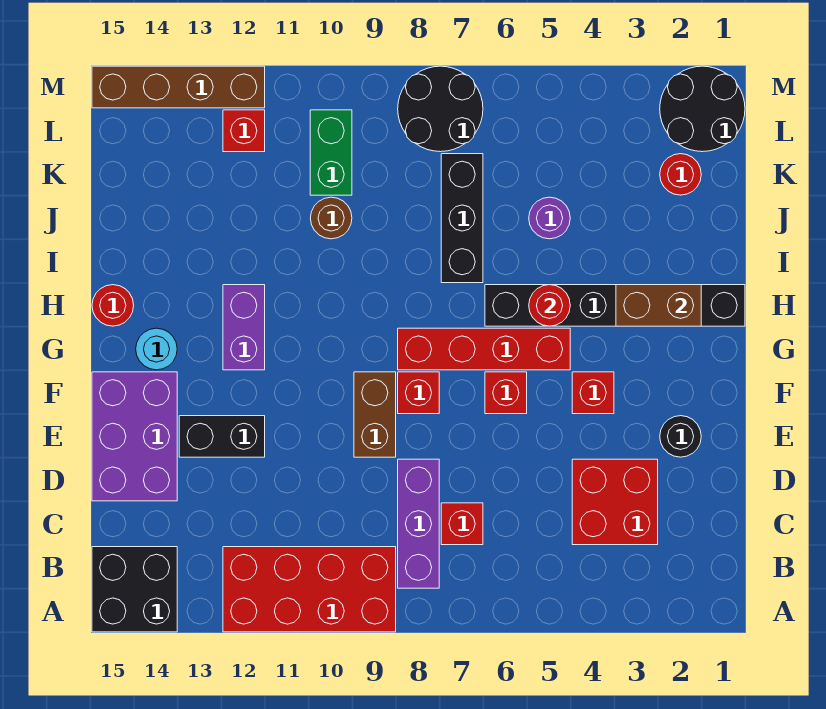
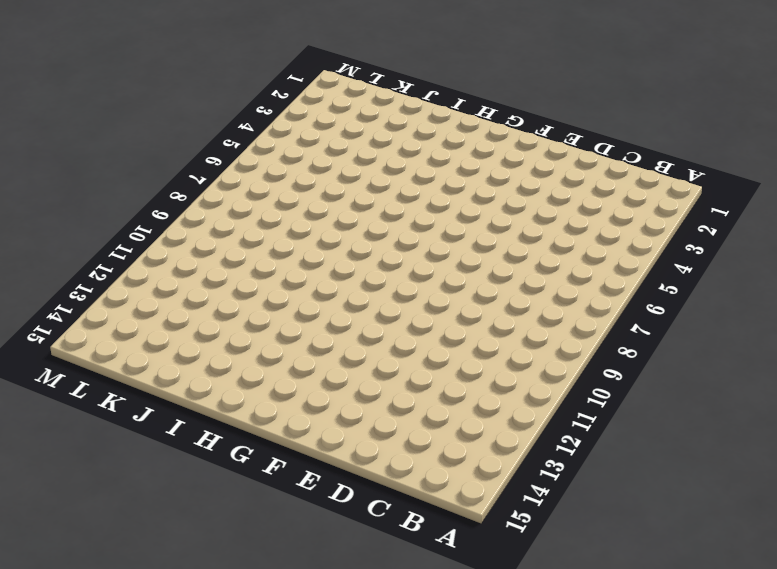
none -> red 2x4 brick [223,547,396,632]
none -> black 2x2 brick [92,547,177,632]
none -> purple 1x3 brick [398,459,439,588]

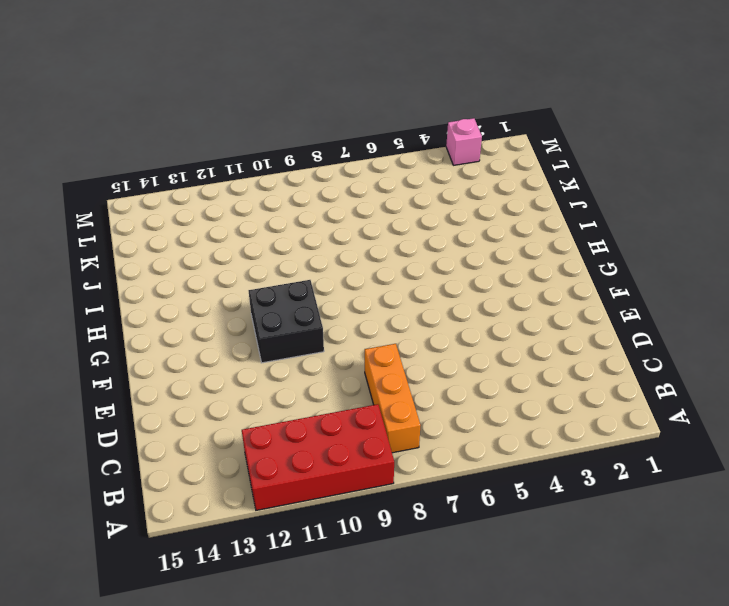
orange 1x3 brick [365,344,421,453] -> purple 1x3 brick [398,459,439,588]
black 2x2 brick [248,280,324,363] -> black 2x2 brick moved to [92,547,177,632]
pink 1x1 brick [446,118,482,165] -> none
none -> red 2x2 brick [572,459,658,545]
none -> red 1x1 brick [441,503,483,545]
none -> purple 2x3 brick [92,372,177,501]

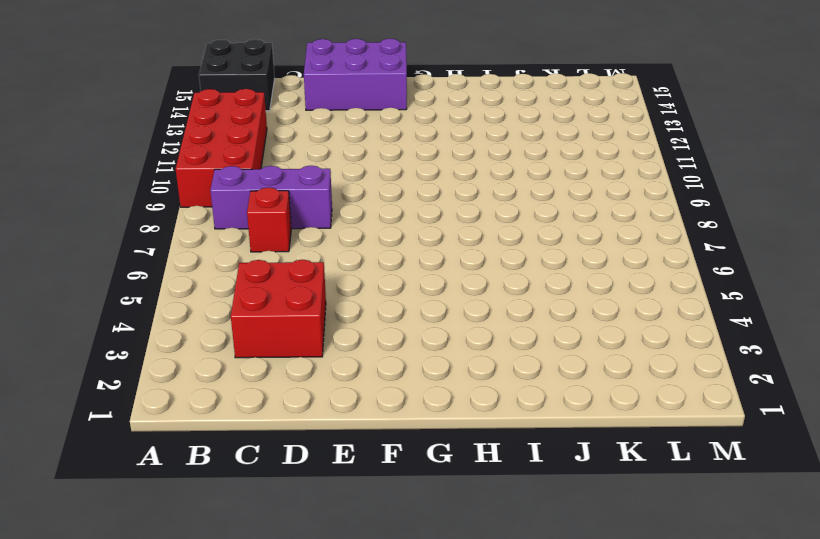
none -> black 1x1 round brick [660,416,701,457]
none -> brown 1x2 brick [354,372,396,457]
none -> black 1x2 brick [179,416,265,457]

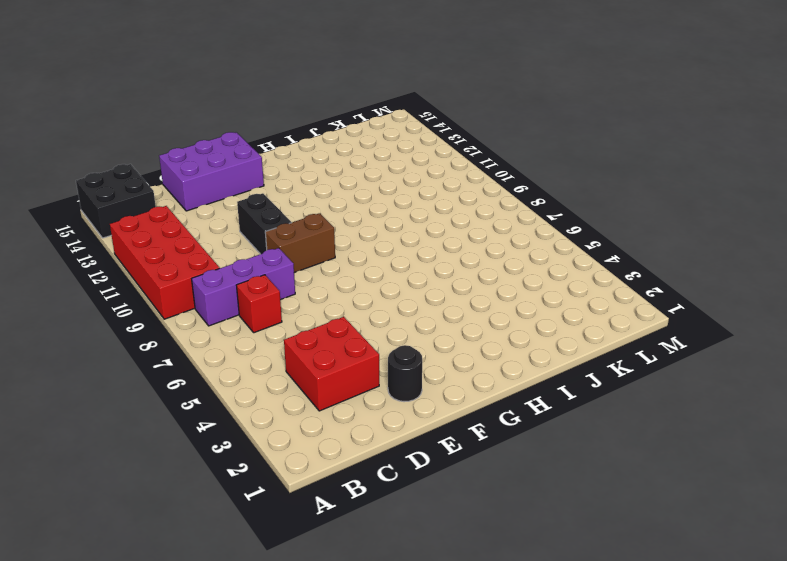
black 1x2 brick [237,193,291,254] -> black 1x2 brick moved to [179,416,265,457]
none -> red 1x1 brick [572,372,614,414]
none -> red 1x1 brick [485,372,527,414]
none -> red 1x1 brick [398,372,439,414]

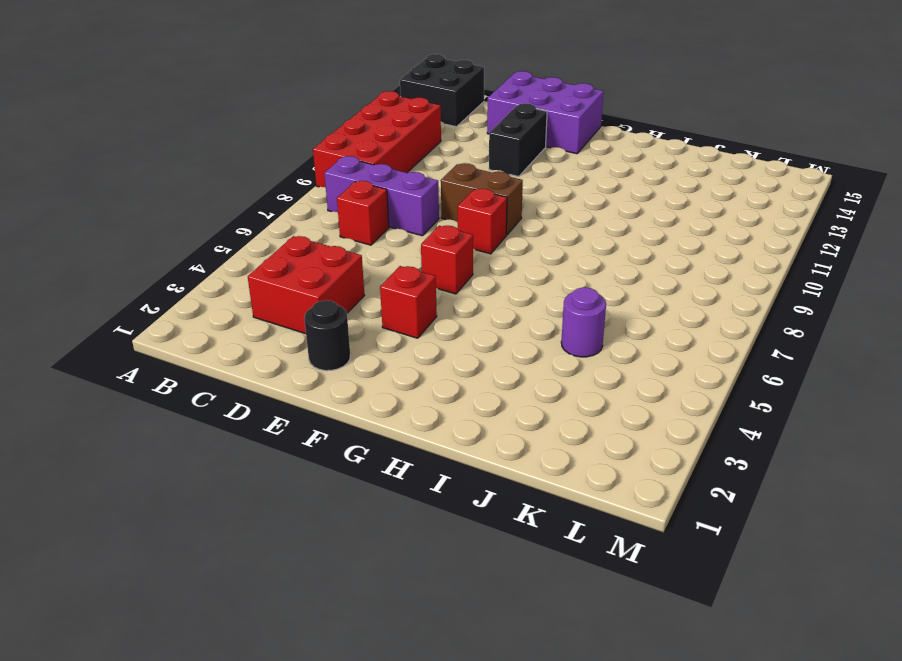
none -> red 1x4 brick [398,328,570,370]
none -> purple 1x2 brick [223,285,265,370]
none -> cyan 1x1 round brick [136,328,177,370]

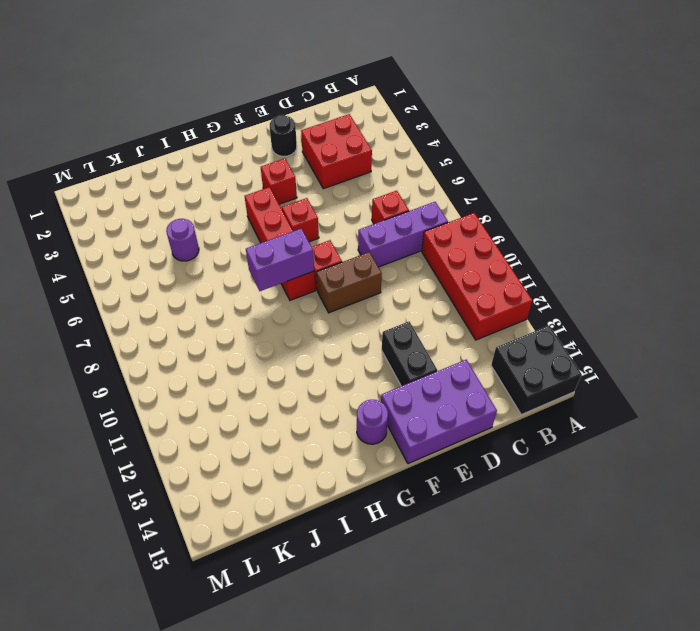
purple 1x2 brick [246,229,314,291] -> purple 1x2 brick moved to [223,285,265,370]
purple 1x1 round brick [357,400,388,444] -> cyan 1x1 round brick [136,328,177,370]
none -> black 1x6 brick [485,285,745,326]
none -> red 1x1 round brick [92,285,134,326]
none -> black 1x3 brick [441,154,483,283]

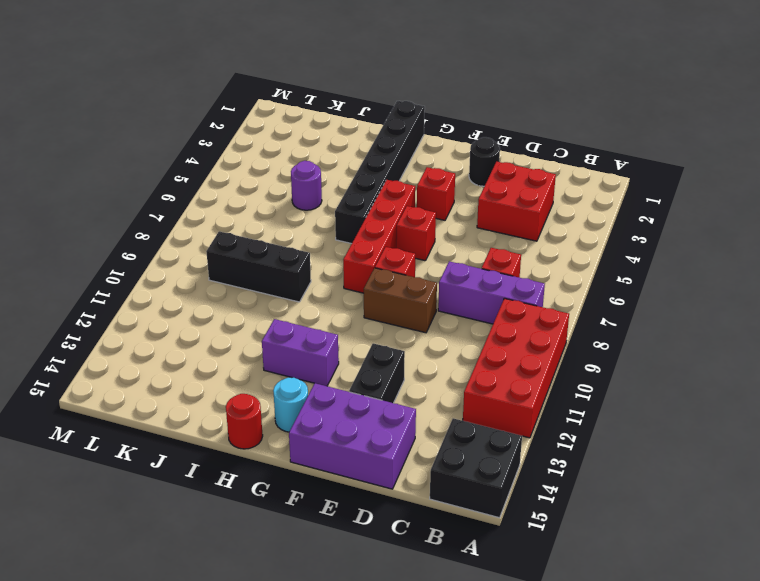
black 1x3 brick [206,231,311,302] -> black 1x3 brick moved to [441,154,483,283]
none -> brown 1x1 round brick [310,197,352,239]
none -> red 1x1 round brick [660,154,701,195]
none -> green 1x2 brick [310,110,352,195]

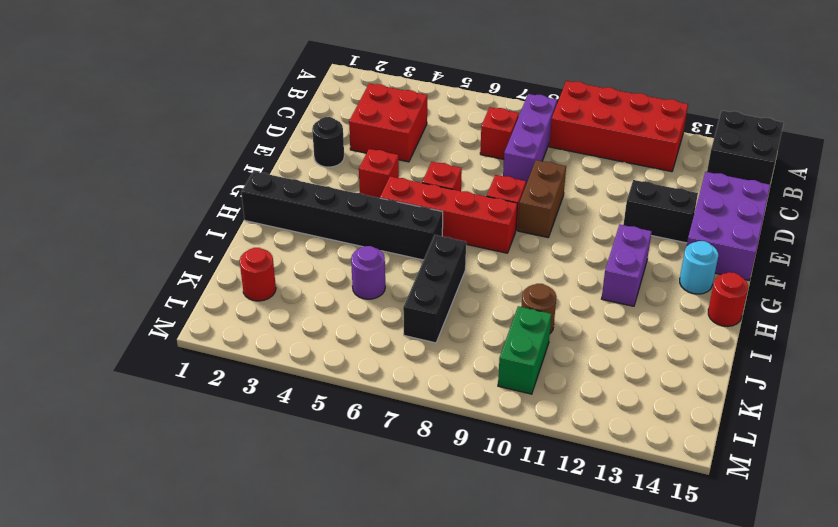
none -> black 2x2 round brick [660,66,745,152]
none -> black 2x2 round brick [398,66,483,152]
none -> red 1x1 brick [223,110,265,152]

